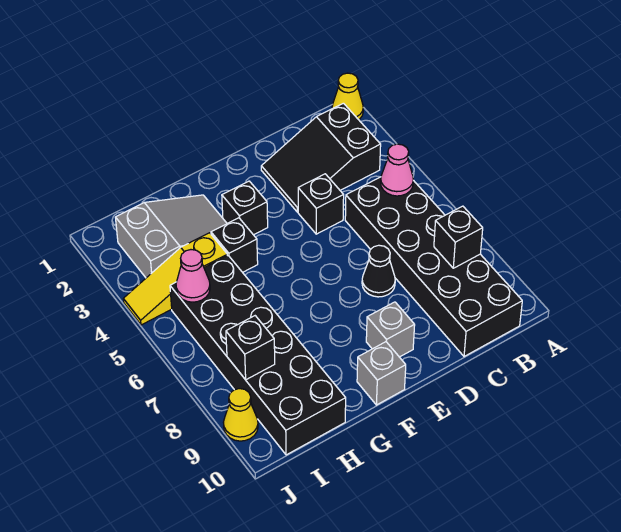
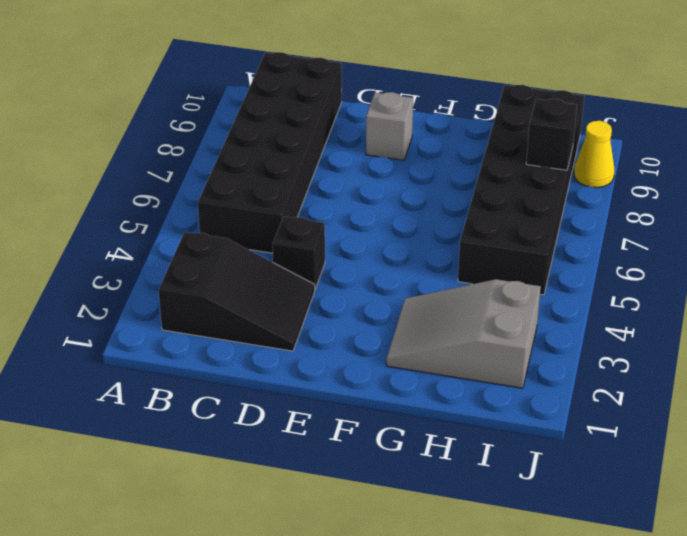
none -> yellow 1x1 cone [332,73,363,120]
none -> black 1x1 cone [362,245,395,297]
none -> black 1x1 brick [222,181,268,235]

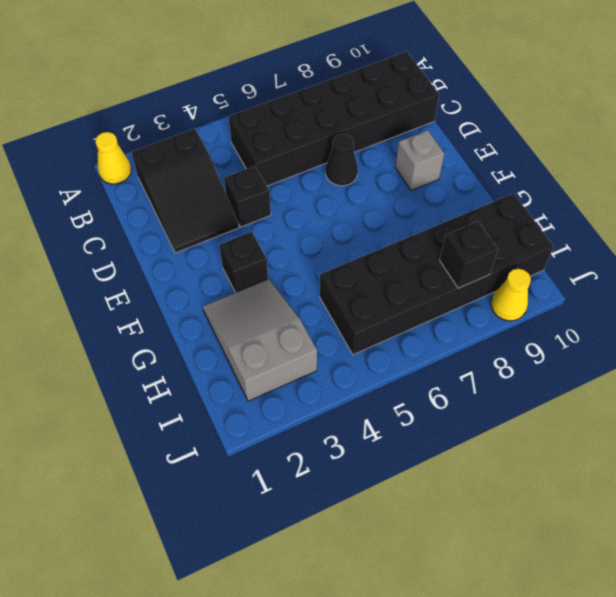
none -> grey 1x1 brick [357,342,406,405]
none -> black 1x1 brick [211,218,258,272]
none -> yellow 1x3 slope [123,233,227,325]

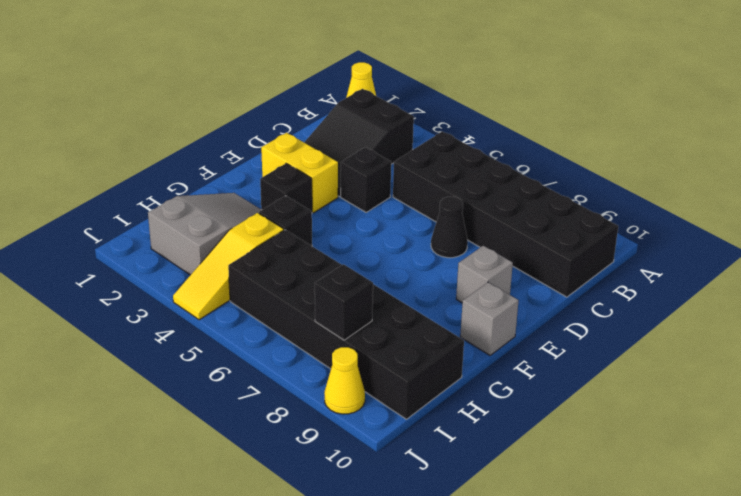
yellow 1x2 brick [261,133,338,213] -> none
none -> pink 1x1 cone [381,144,413,196]
none -> black 1x1 brick [434,206,483,268]
none -> pink 1x1 cone [176,250,210,302]

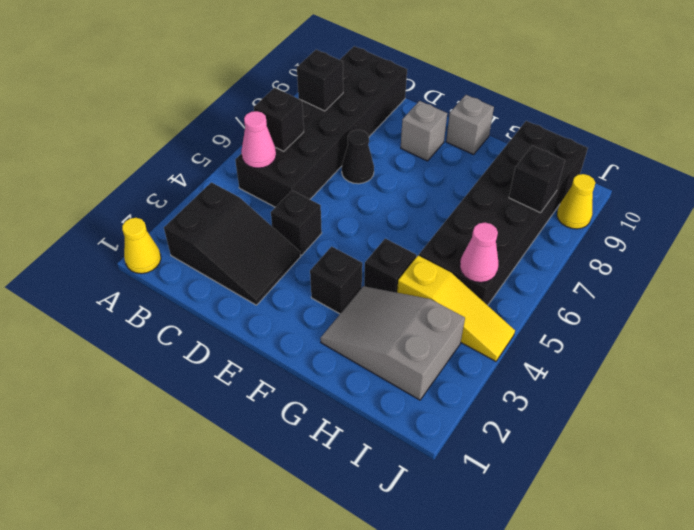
black 1x1 brick [254,88,304,151] -> none

